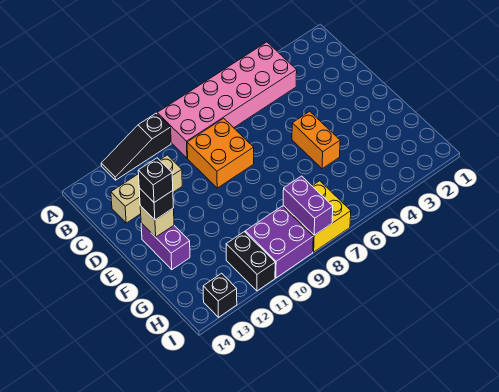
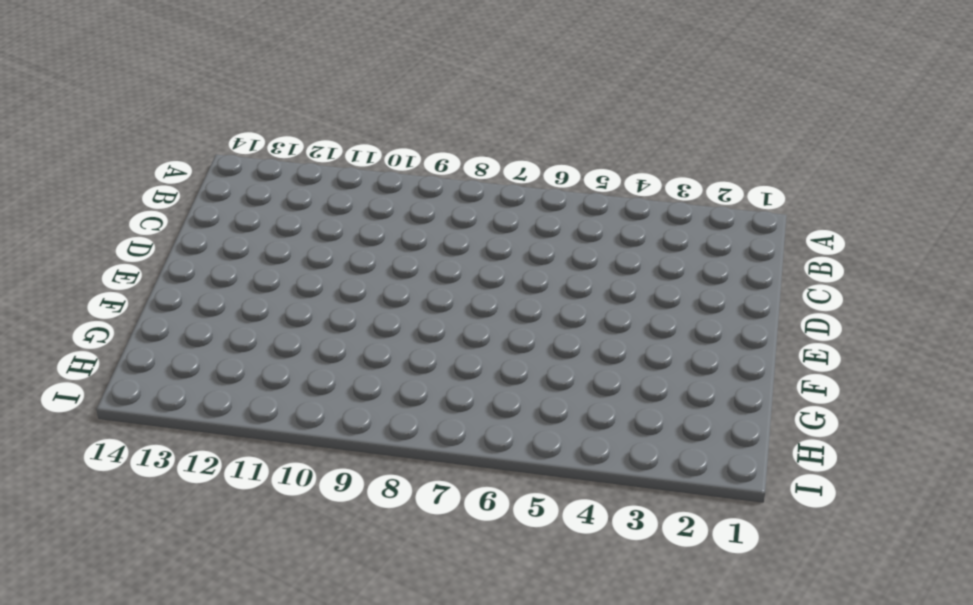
none -> pink 2x6 brick [157,42,297,158]
none -> black 1x3 slope [101,113,171,180]
none -> orange 2x2 brick [187,118,254,188]

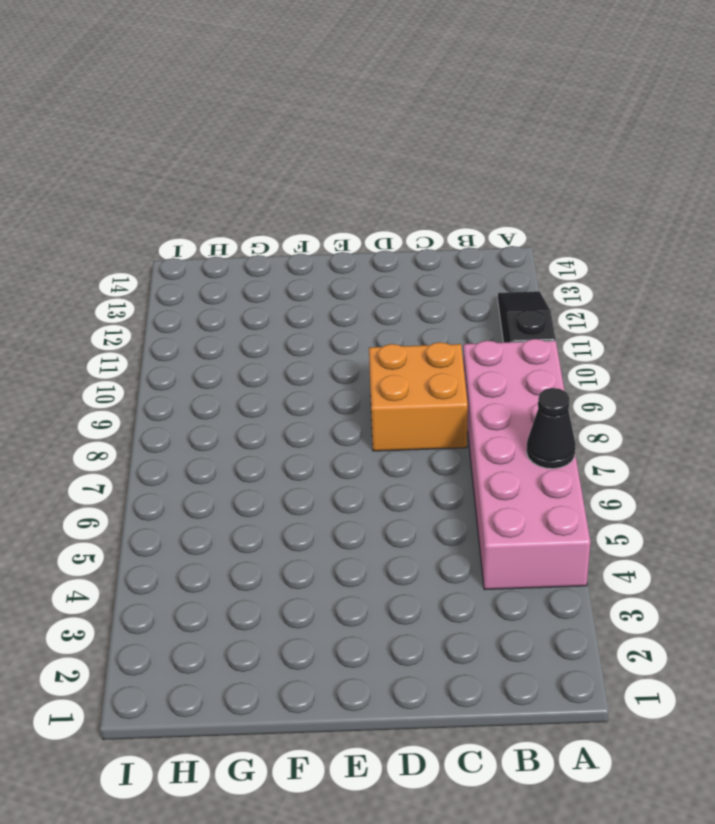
black 1x1 cone [527,388,576,469] -> none
none -> tan 1x3 brick [111,155,182,223]
none -> orange 1x2 brick [292,111,340,169]
none -> purple 1x2 brick [141,223,190,270]

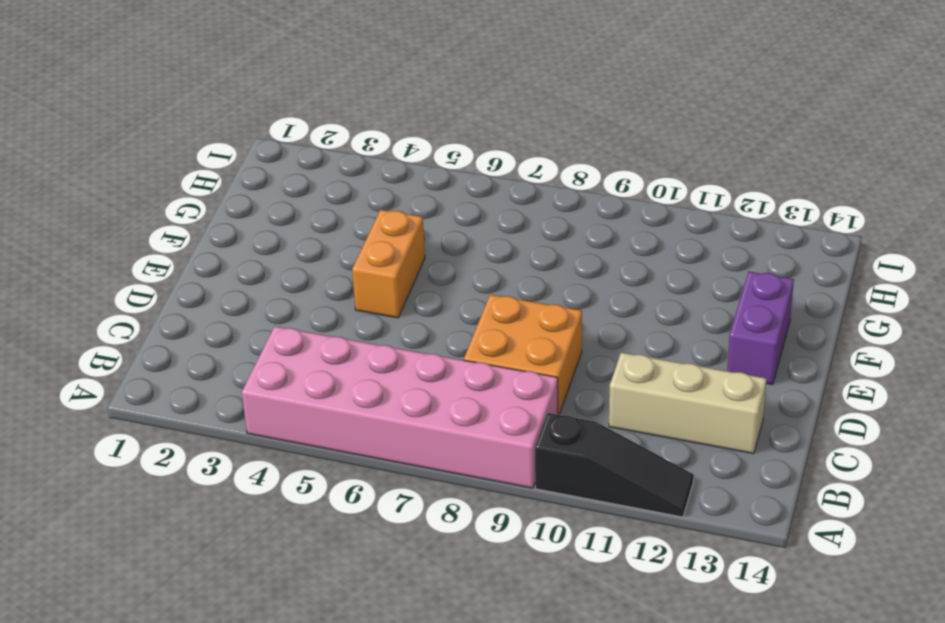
none -> yellow 2x2 brick [283,181,351,252]
none -> purple 2x2 brick [245,206,313,278]
none -> black 1x2 brick [226,232,275,291]

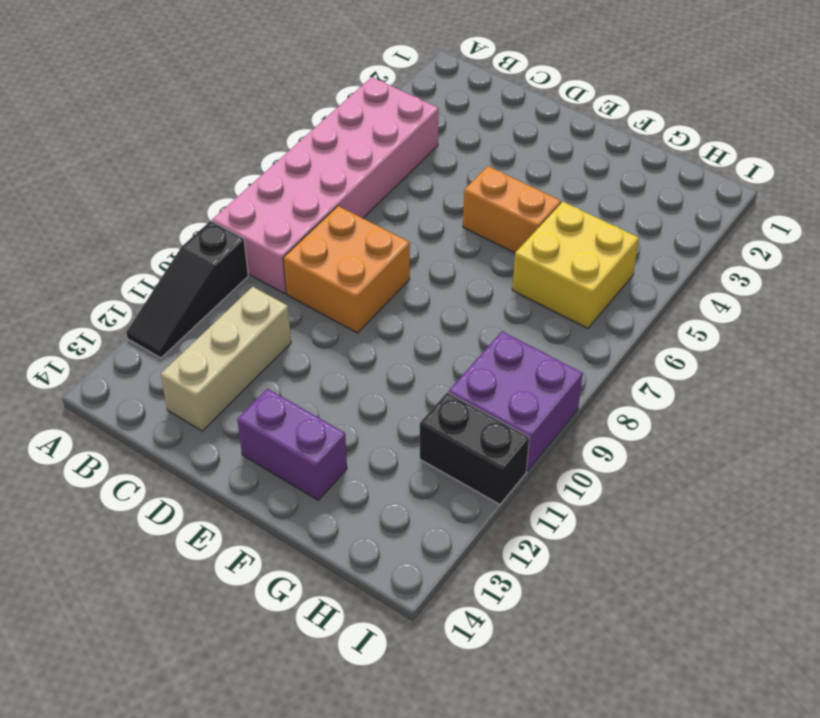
yellow 2x2 brick [512,202,639,328] -> yellow 2x2 brick moved to [283,181,351,252]
none -> black 1x1 brick [203,273,237,317]
none -> tan 1x1 brick [140,206,174,237]
none -> purple 1x2 brick [283,176,333,235]

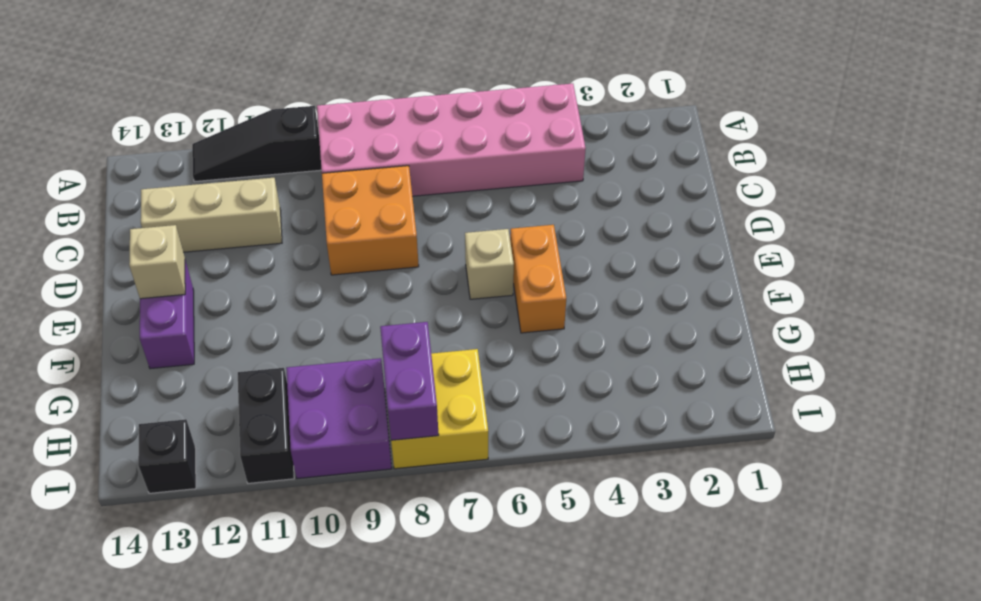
tan 1x1 brick [465,229,514,299] -> none
none -> black 1x1 brick [139,188,174,220]
none -> black 1x1 brick [138,158,173,202]

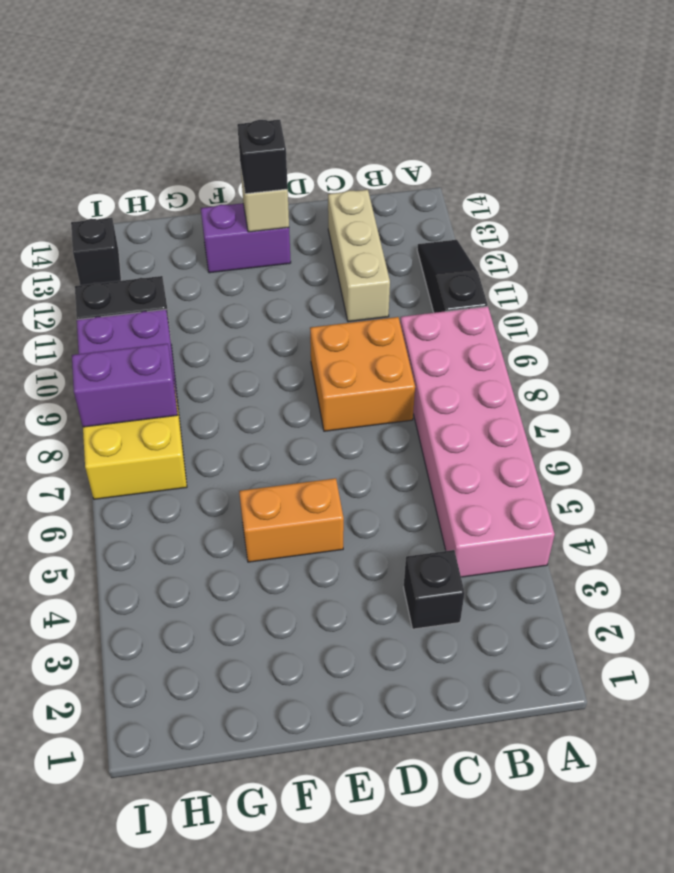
black 1x1 brick [404,550,465,629] -> black 1x1 brick moved to [138,158,173,202]

